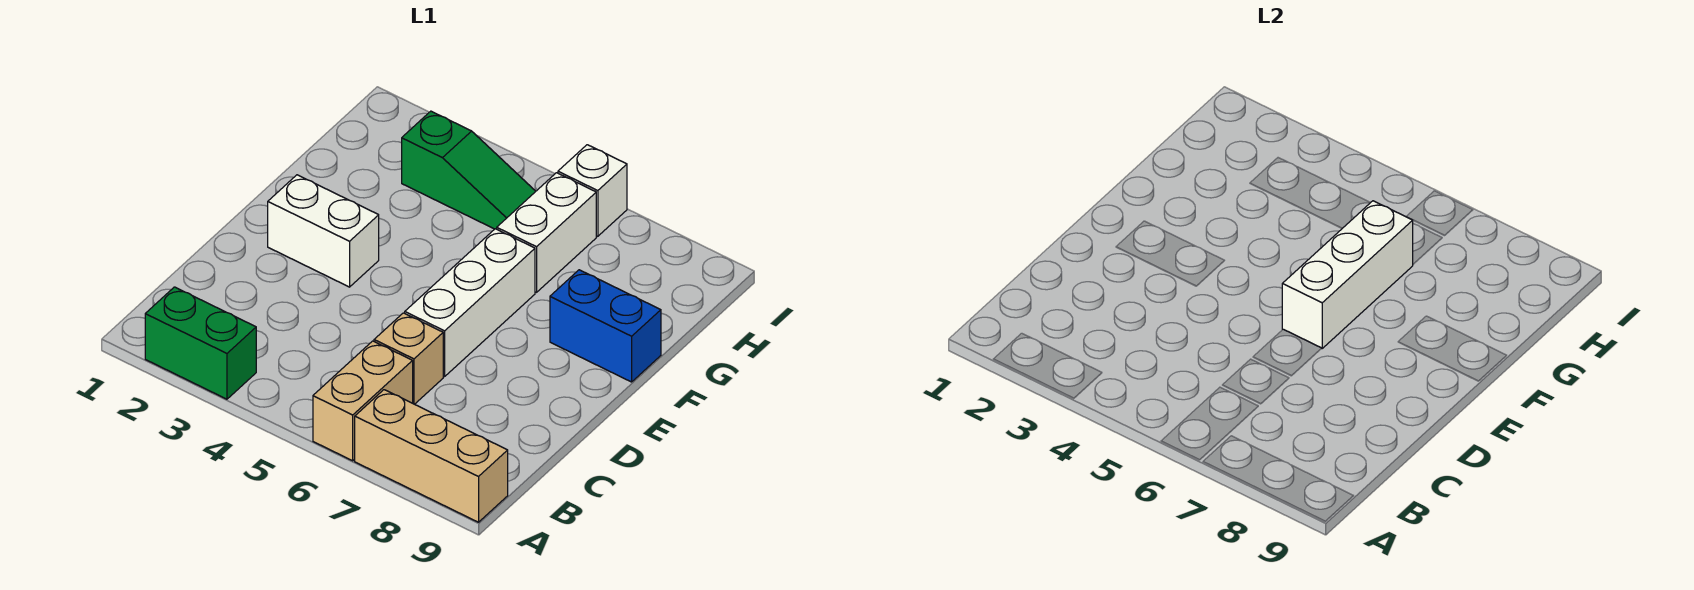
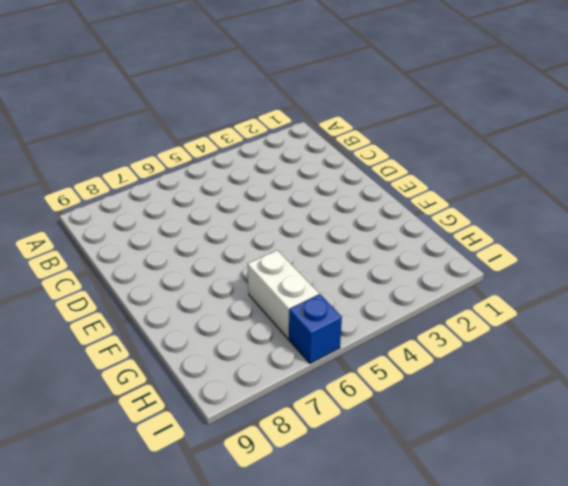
blue 1x1 brick [289,294,342,363] -> white 1x1 brick [558,145,627,236]
none -> green 1x2 brick [145,287,256,399]
none -> tan 1x2 brick [313,341,413,461]

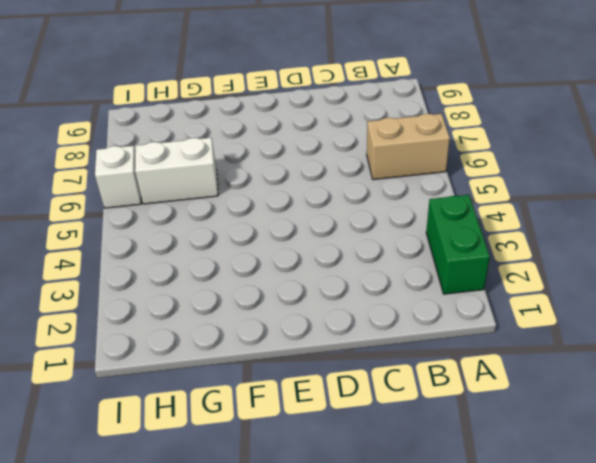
none -> tan 1x3 brick [355,390,508,522]
none -> tan 1x1 brick [374,313,443,404]

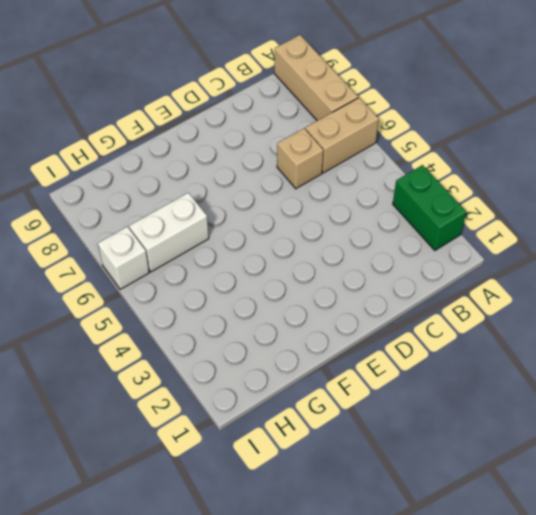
none -> white 1x3 brick [405,229,535,377]
none -> white 1x2 brick [268,175,379,287]

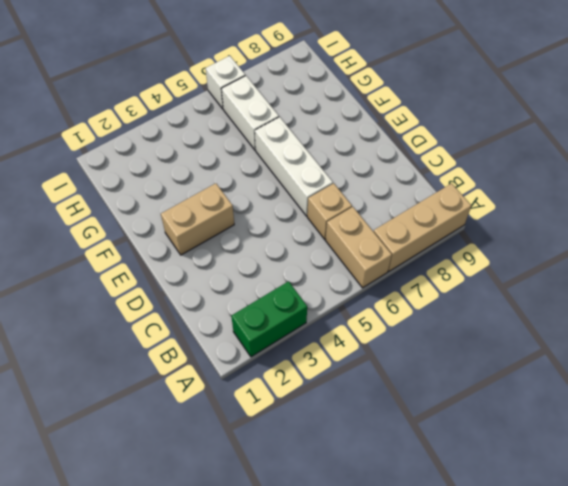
tan 1x2 brick [161,183,234,255] -> white 1x2 brick [268,175,379,287]
none -> blue 1x2 brick [550,270,661,382]
none -> green 1x3 slope [402,111,536,229]

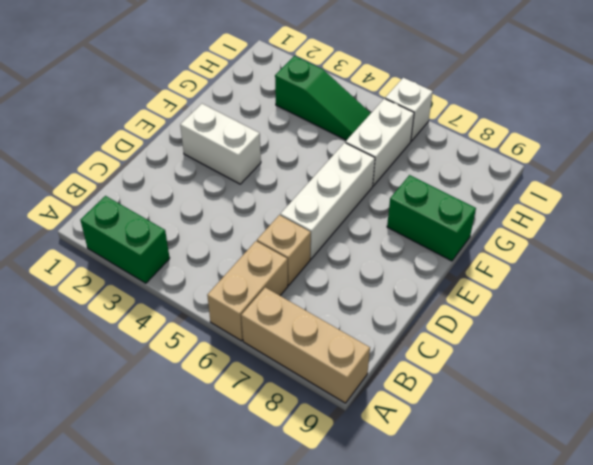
green 1x2 brick [387,175,476,261] -> blue 1x2 brick [550,270,661,382]
none -> white 1x3 brick [1282,201,1413,348]

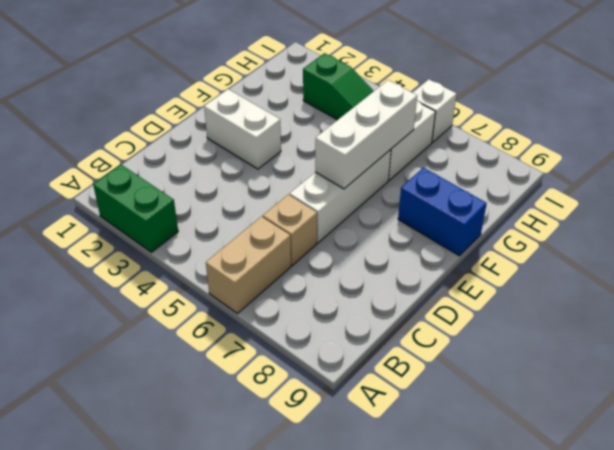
none -> tan 1x3 brick [355,390,508,522]

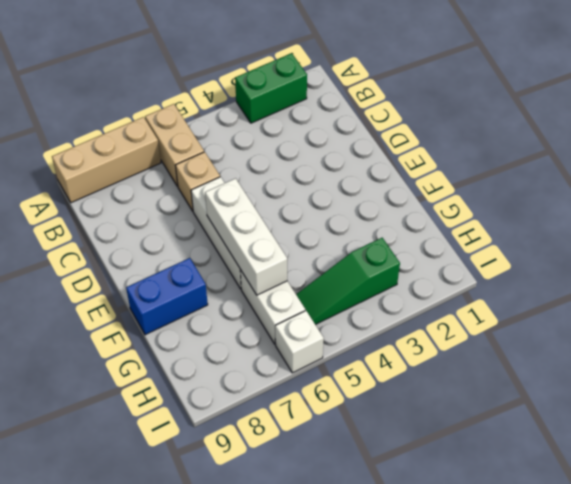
none -> white 1x2 brick [268,175,379,287]

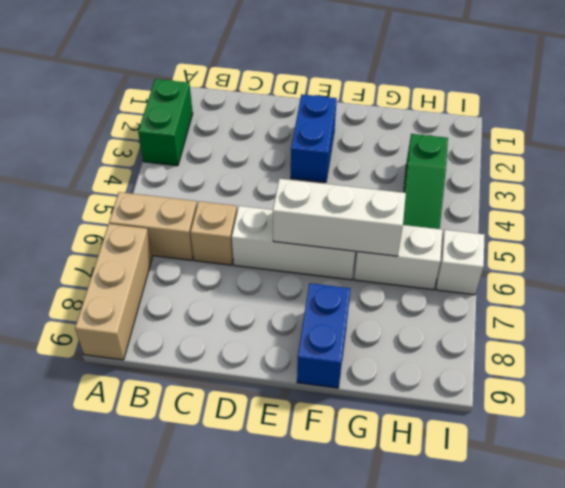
blue 1x2 brick [291,94,337,182] -> white 1x2 brick [268,175,379,287]

